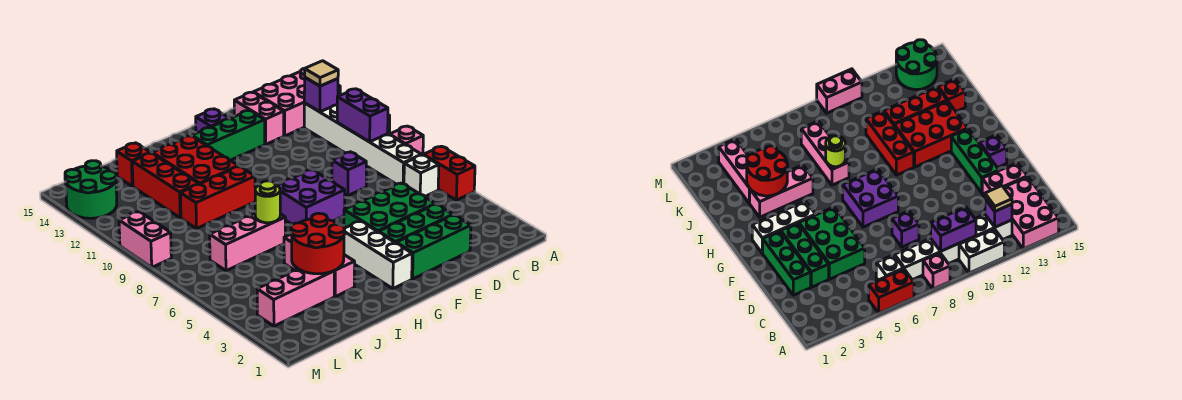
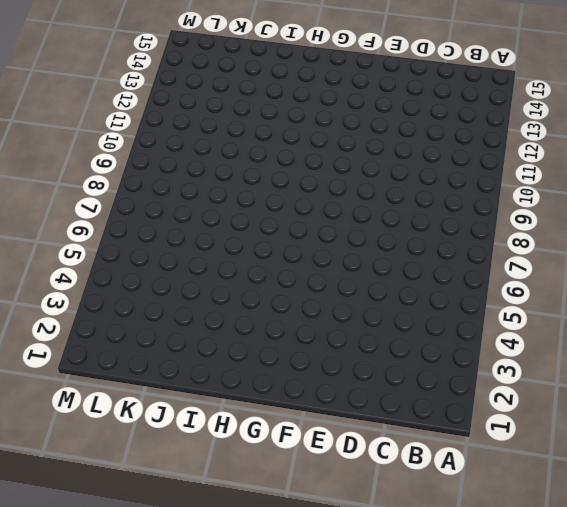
none -> red 1x2 brick [424,146,475,200]
none -> pink 1x1 brick [389,126,423,155]
none -> white 1x2 brick [959,229,1004,273]

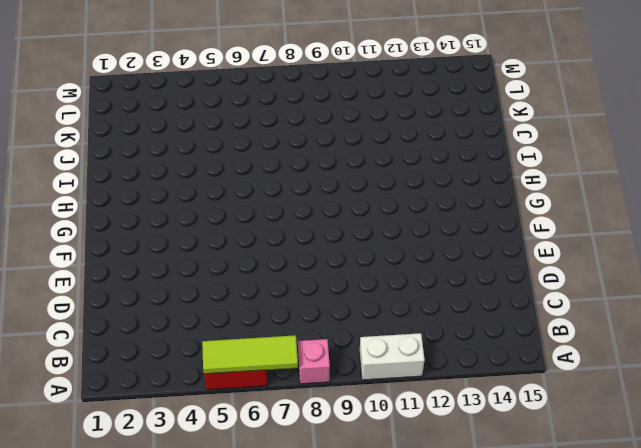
lime 1x3 tile [202,335,298,374] -> none
none -> pink 2x3 brick [253,68,340,136]
none -> white 1x1 brick [404,155,439,196]
none -> white 1x6 brick [304,103,421,184]

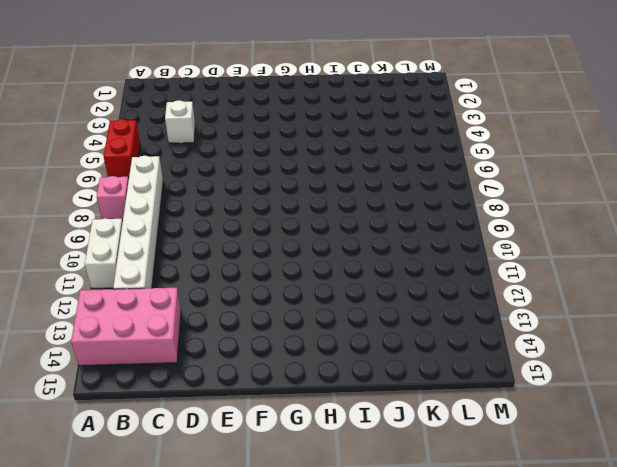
white 1x1 brick [165,100,195,143] -> white 1x1 brick moved to [404,155,439,196]
none -> green 1x3 brick [396,215,471,279]
none -> green 1x3 brick [379,204,453,243]
none -> green 2x3 brick [344,183,435,232]

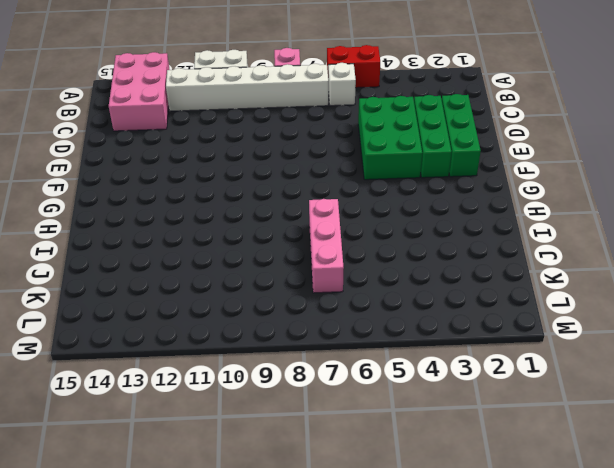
none -> purple 1x1 brick [332,152,366,195]
none -> pink 1x2 brick [234,92,284,144]
none -> green 1x3 brick [192,111,265,160]

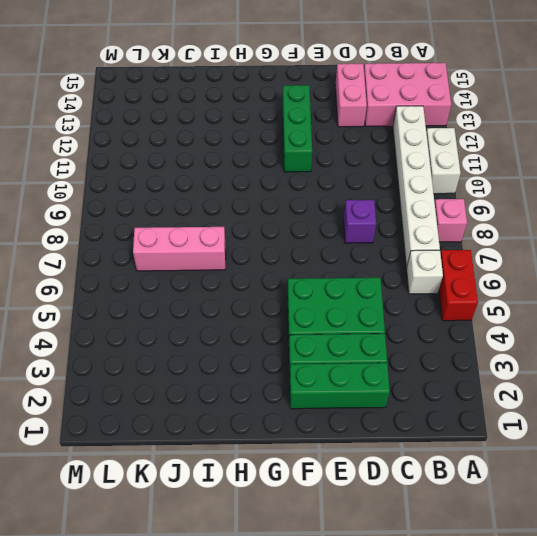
green 1x3 brick [283,85,312,172] -> green 1x3 brick turned to [192,111,265,160]
none -> purple 2x2 brick [277,169,345,225]
none -> purple 1x1 brick [196,109,229,133]
none -> white 1x3 brick [344,221,412,289]

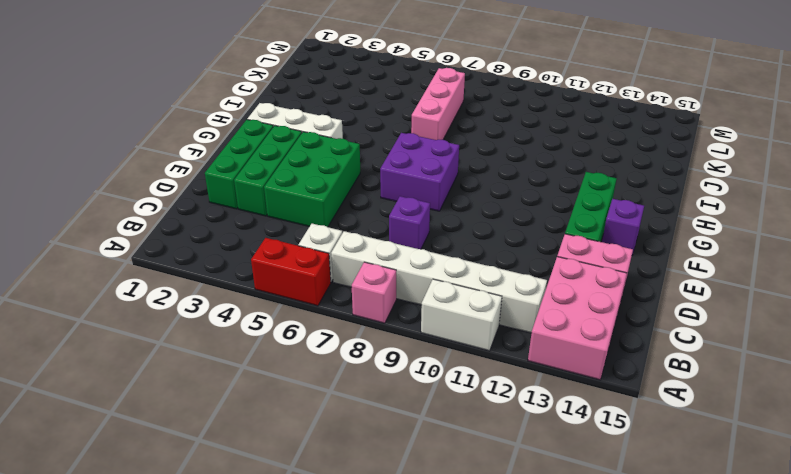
none -> red 1x3 brick [180,166,255,228]
none -> red 2x3 brick [152,136,239,184]
none -> pink 1x3 brick [284,234,355,297]

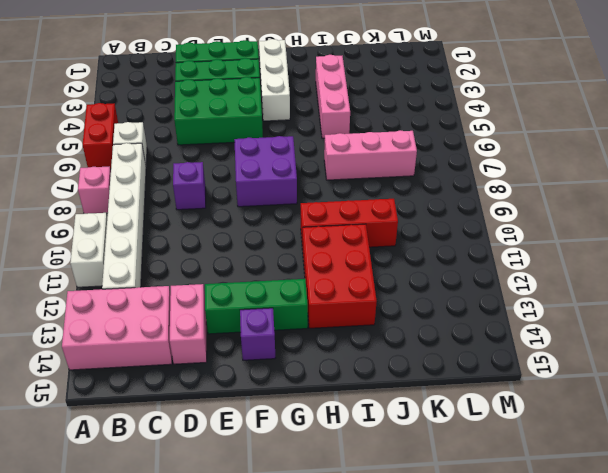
none -> pink 1x3 brick [257,269,334,326]
none -> red 1x3 brick [132,153,199,218]
none -> red 1x1 brick [117,143,150,186]

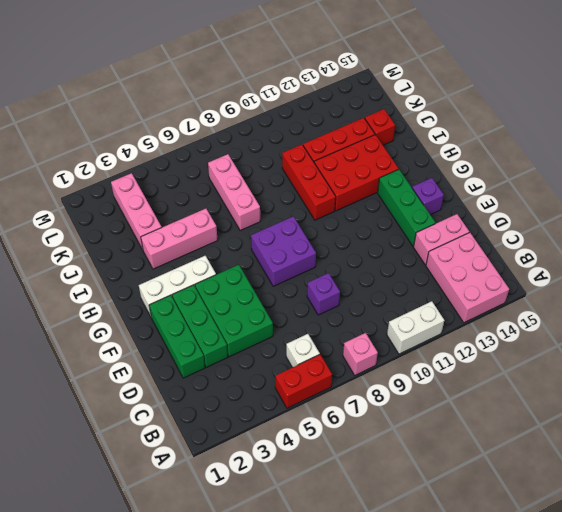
none -> white 1x6 brick [304,103,421,184]
none -> green 2x2 round brick [65,161,117,218]
none -> pink 1x2 brick [119,211,171,267]

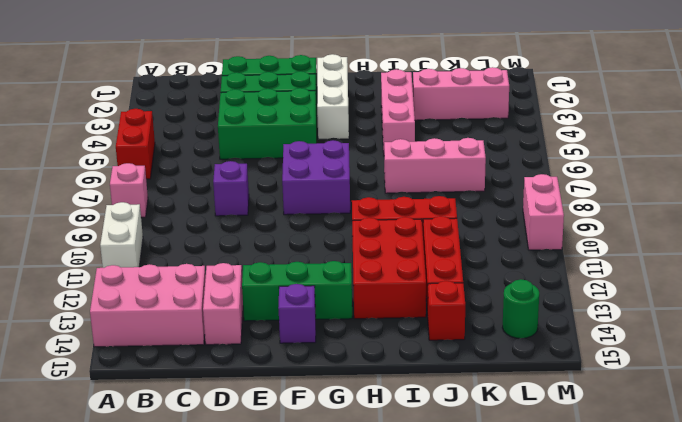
green 1x1 round brick [502,279,539,338] -> green 2x2 round brick [65,161,117,218]
none -> white 1x1 brick [404,155,439,196]
none -> white 1x6 brick [304,103,421,184]
none -> purple 1x2 brick [337,89,388,142]

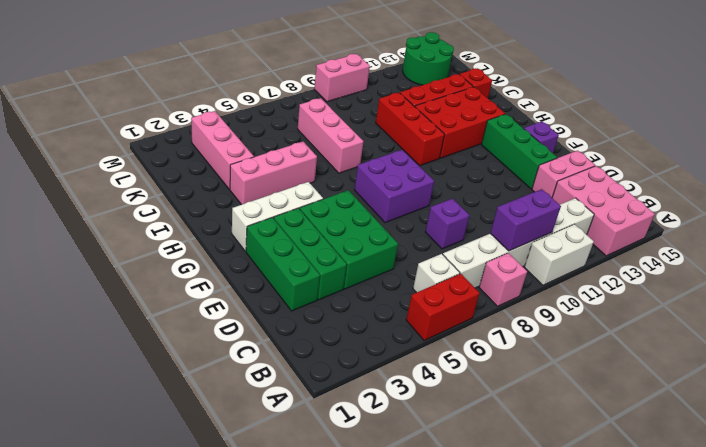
none -> purple 1x1 brick [304,78,338,112]
none -> red 2x2 round brick [291,213,345,274]
none -> lime 1x1 round brick [255,181,280,223]

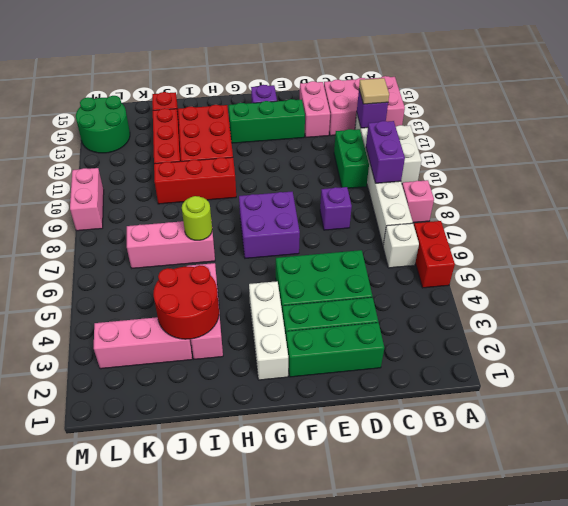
green 1x2 brick [334,129,369,188] -> none

